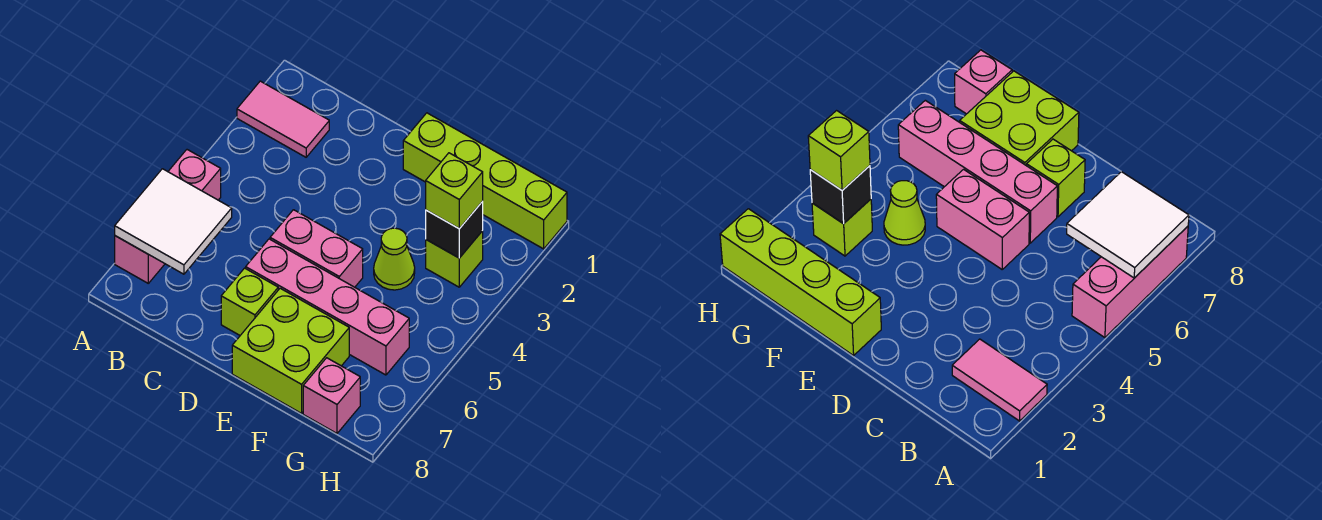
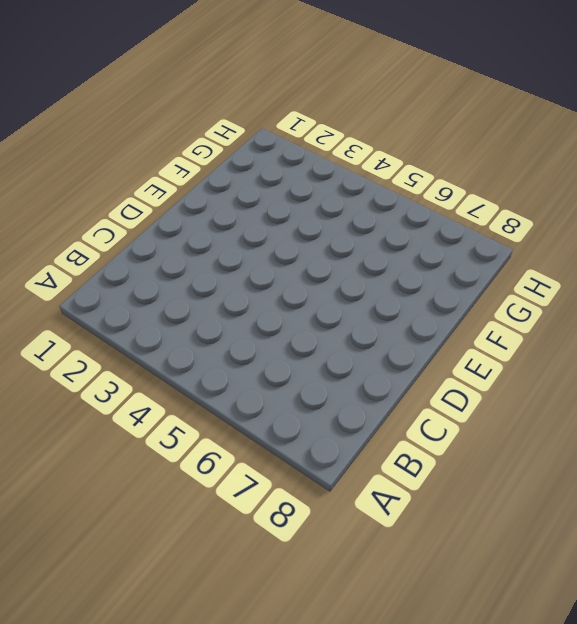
none -> pink 1x2 tile [237,81,329,157]
none -> pink 1x3 brick [115,150,221,283]
none -> pink 1x2 brick [270,210,363,287]

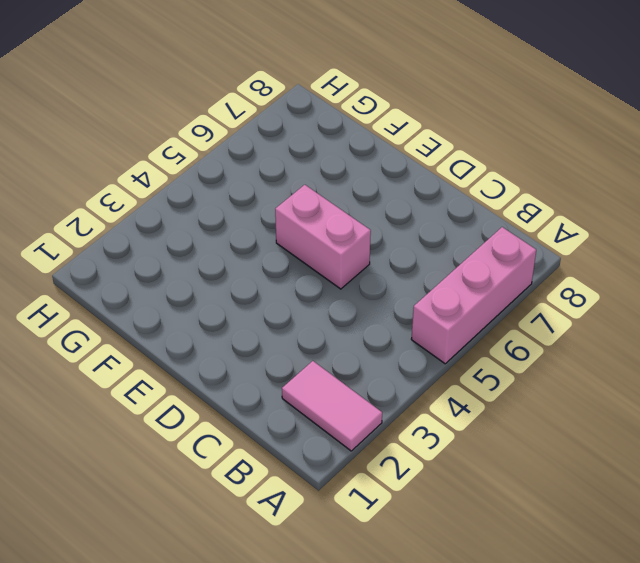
none -> pink 1x4 brick [246,239,409,375]
none -> lime 1x1 brick [221,268,278,335]
none -> lime 1x4 brick [403,113,567,249]

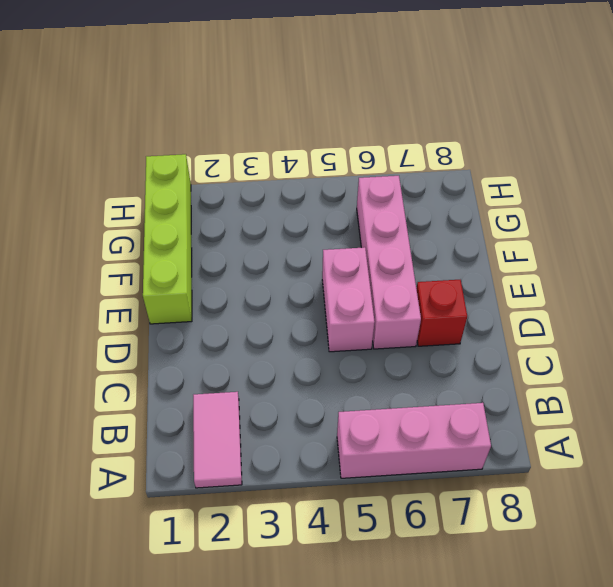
red 1x1 brick [416,280,467,346] -> lime 1x1 brick [221,268,278,335]
none -> lime 2x2 brick [232,288,349,413]
none -> lime 1x1 cone [374,228,415,290]
none -> lime 1x1 brick [426,231,483,287]

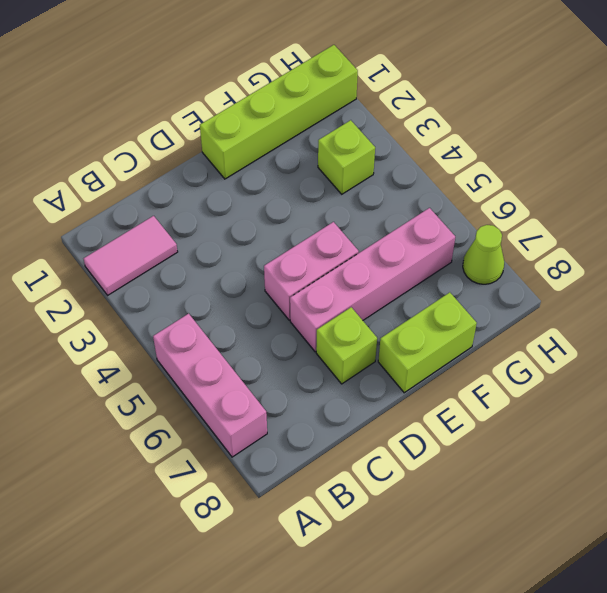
lime 1x2 brick [378,292,477,393] -> lime 2x2 brick [232,288,349,413]
lime 1x1 cone [463,225,504,284] -> lime 1x1 cone moved to [374,228,415,290]
none -> pink 1x1 brick [303,358,360,433]
none -> white 2x2 tile [115,169,232,274]
none -> black 1x1 brick [426,201,483,258]

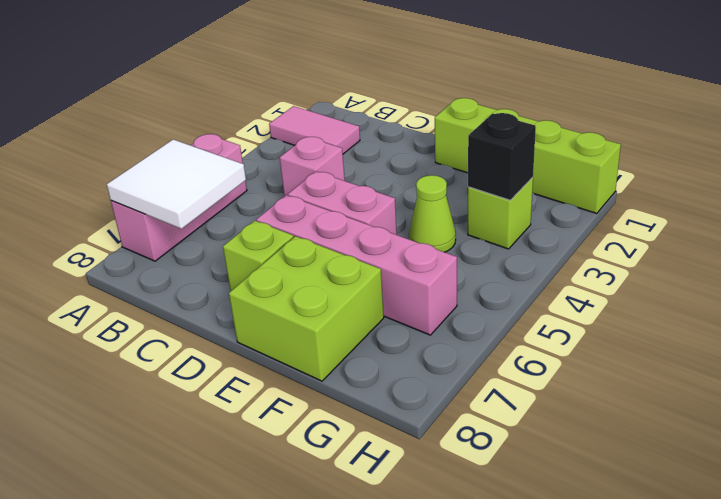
pink 1x1 brick [280,137,345,196] -> pink 1x1 brick moved to [303,358,360,433]
none -> lime 1x1 brick [426,153,483,229]

